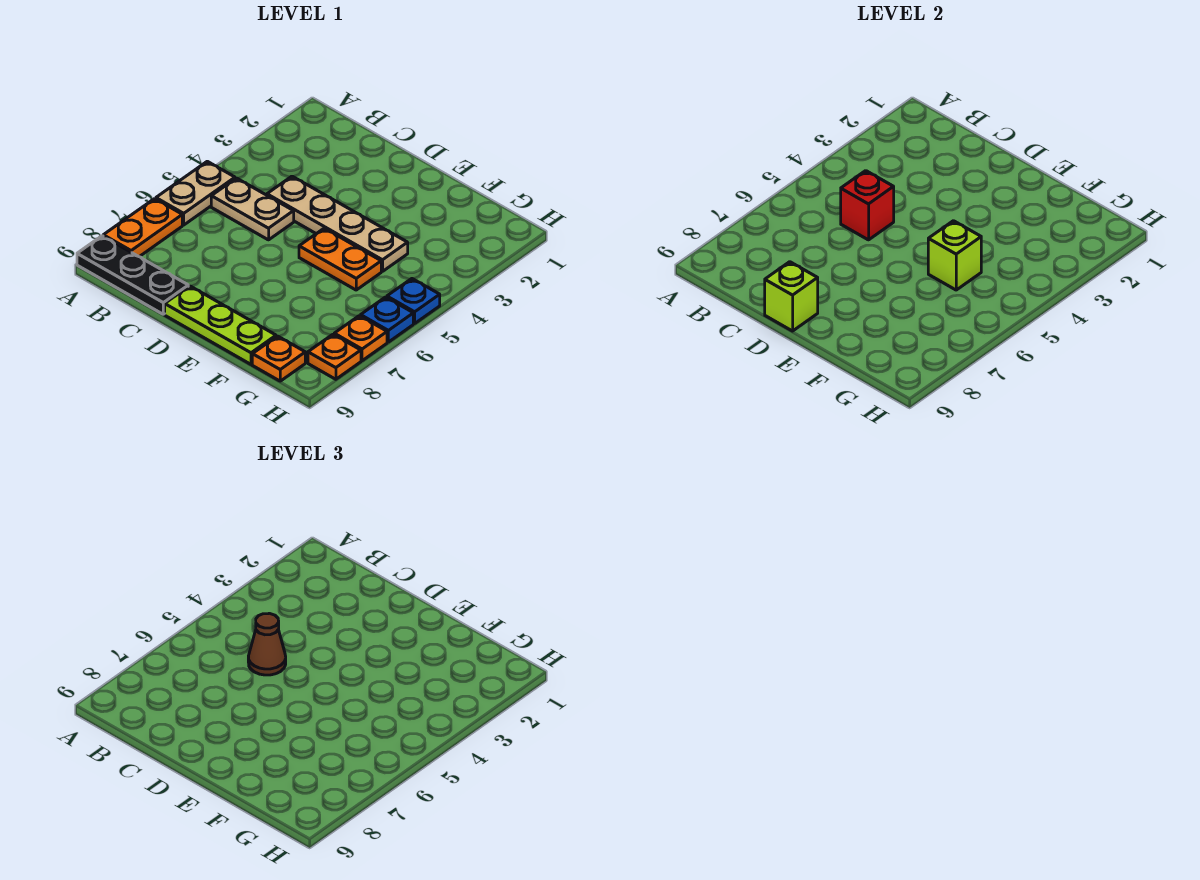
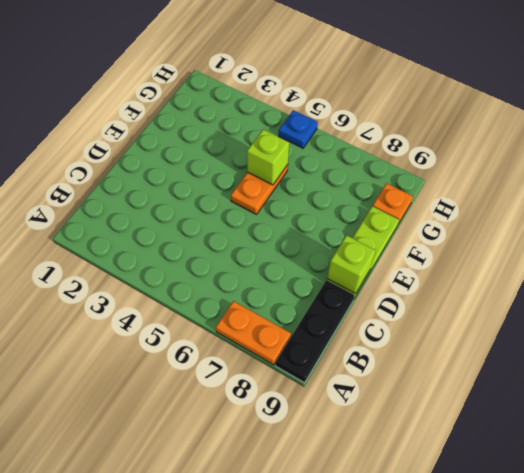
none -> tan 1x2 plate [156,161,235,225]
none -> tan 1x2 plate [211,178,294,240]
none -> tan 1x4 plate [267,176,408,271]

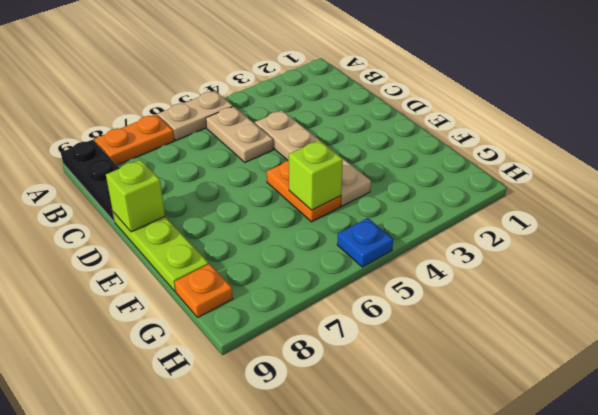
none -> blue 1x1 plate [361,297,413,342]
none -> orange 1x1 plate [334,316,387,361]
none -> orange 1x1 plate [308,334,361,379]

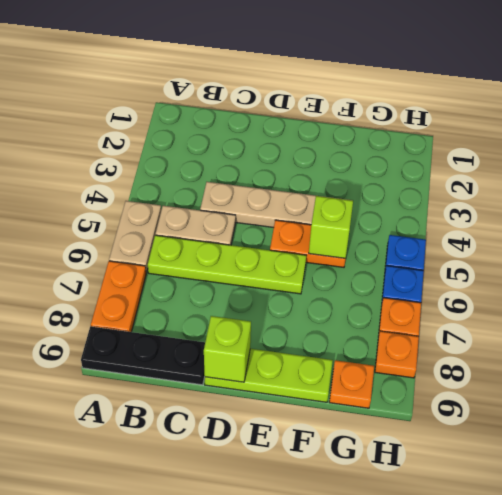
lime 1x4 plate [148,235,306,294] -> none
none -> red 1x1 brick [841,171,894,240]
none -> brown 1x1 cone [248,613,286,675]

